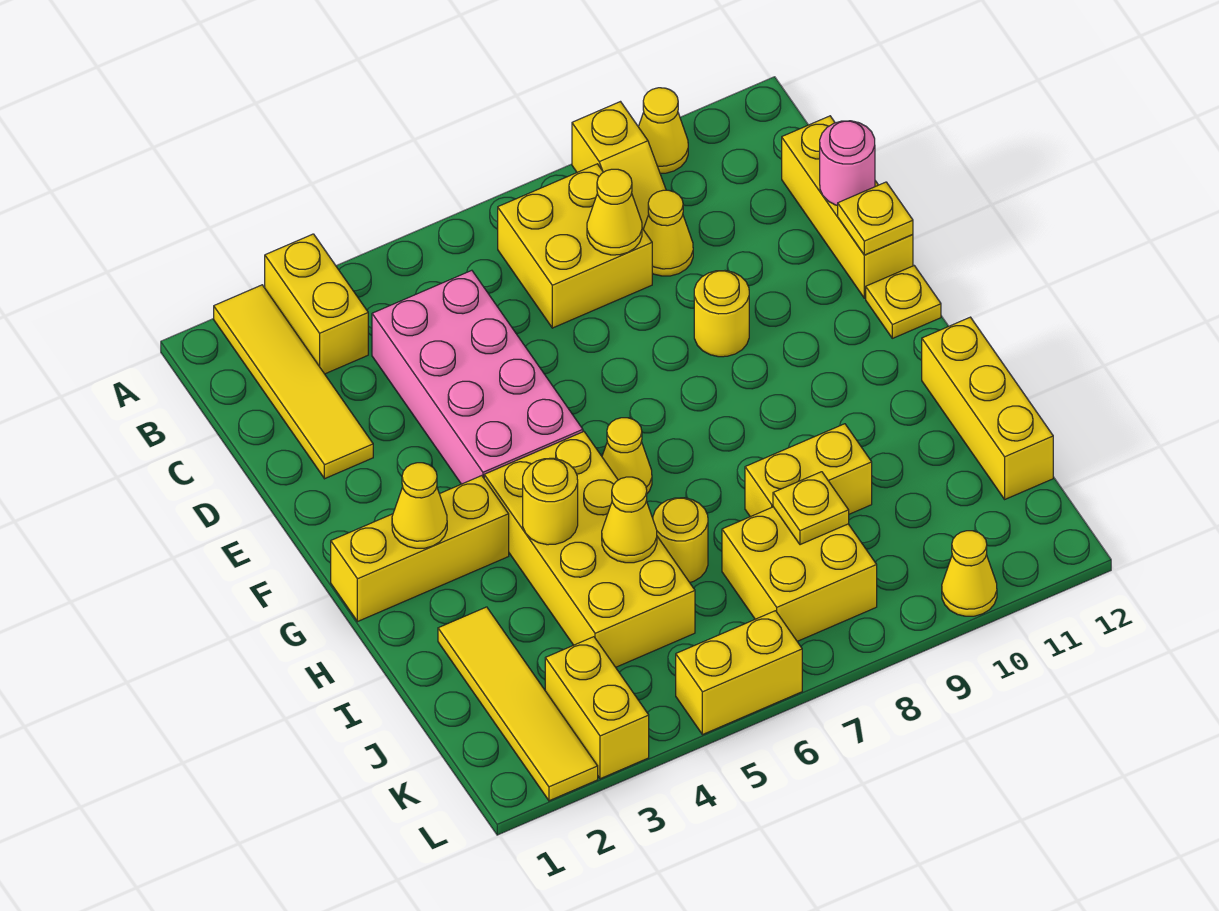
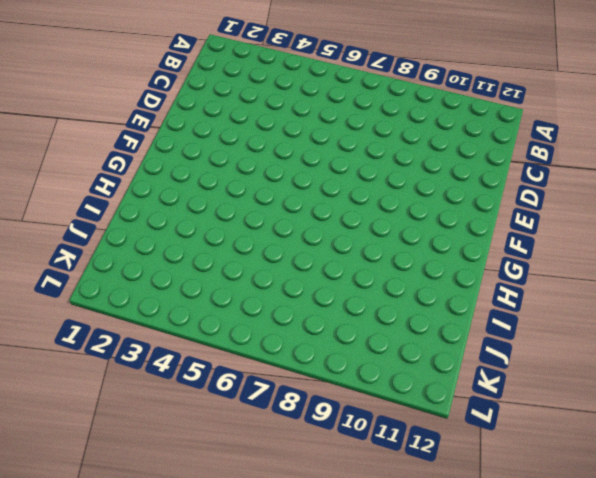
none -> yellow 1x4 tile [214,285,373,479]
none -> yellow 1x2 brick [265,234,368,374]
none -> yellow 1x2 slope [572,102,666,229]

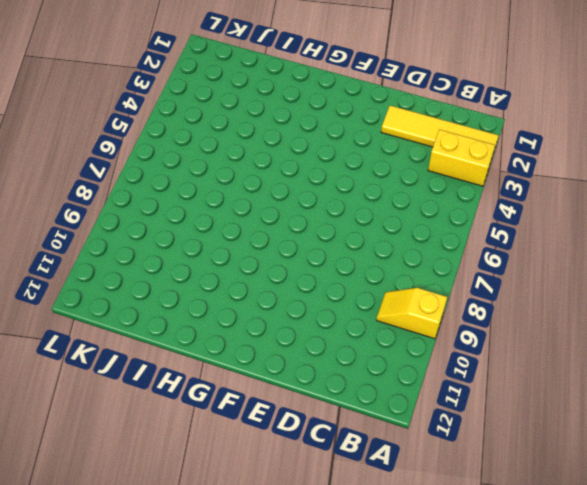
none -> yellow 1x1 cone [639,88,688,173]
none -> yellow 2x2 brick [498,164,652,328]
none -> pink 2x4 brick [372,270,583,484]

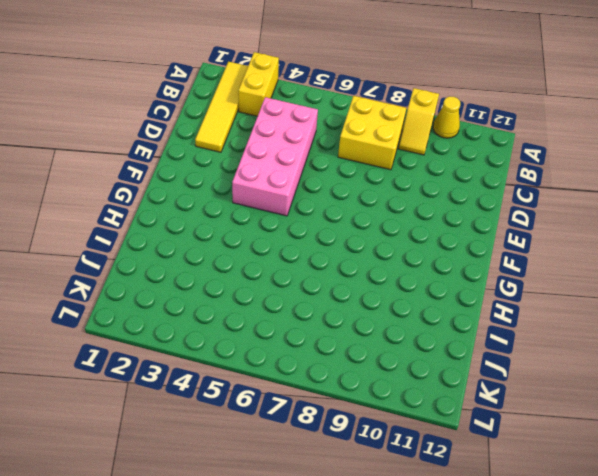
none -> yellow 1x1 cone [643,190,693,276]
none -> yellow 1x3 brick [782,116,913,298]
none -> yellow 1x1 round brick [694,271,749,357]

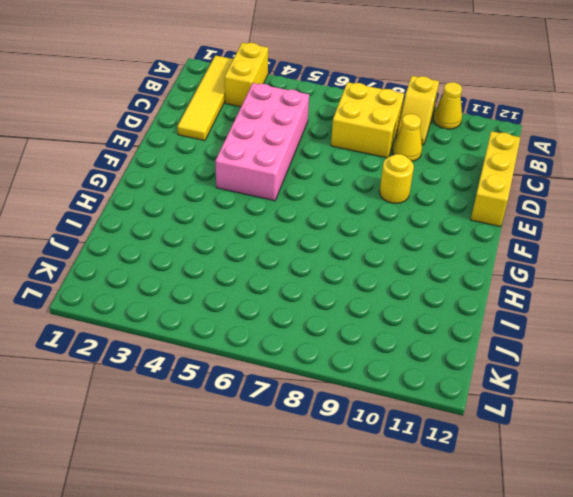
none -> yellow 1x1 plate [866,266,941,338]
none -> yellow 1x3 brick [331,476,509,622]
none -> yellow 2x4 brick [484,432,695,667]

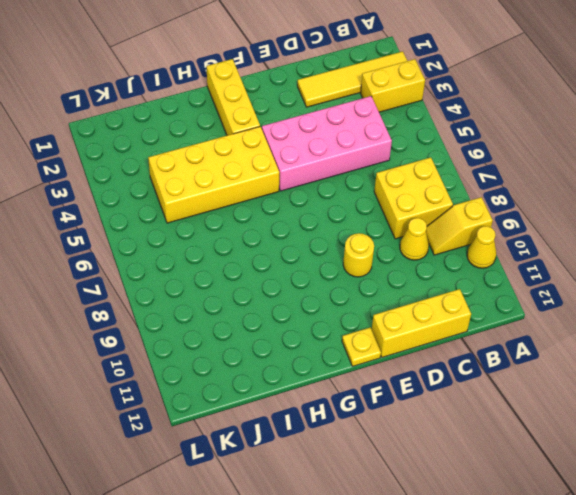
none -> yellow 1x1 cone [602,418,652,493]
none -> yellow 1x3 brick [922,317,1053,499]
none -> yellow 1x4 tile [438,607,598,801]

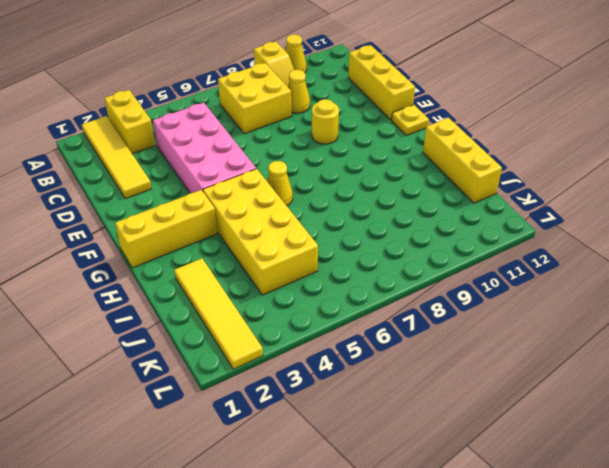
none -> yellow 1x1 round brick [653,498,708,582]
none -> yellow 1x2 brick [745,424,872,517]
none -> yellow 2x2 brick [722,507,877,641]

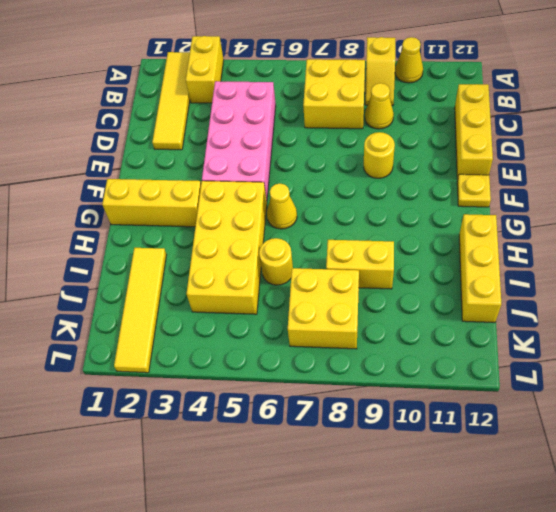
none -> yellow 1x2 brick [545,637,649,779]
none -> yellow 1x2 brick [676,611,802,735]
none -> yellow 1x1 cone [942,531,997,616]

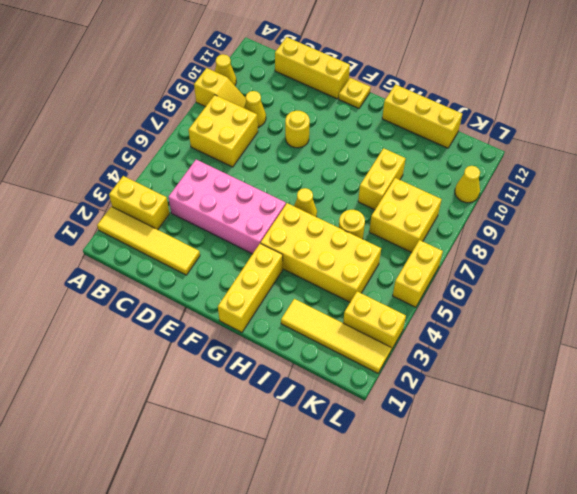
none -> yellow 1x1 cone [587,169,642,255]
none -> pink 1x1 round brick [820,121,875,206]
none -> yellow 1x1 plate [838,182,913,255]

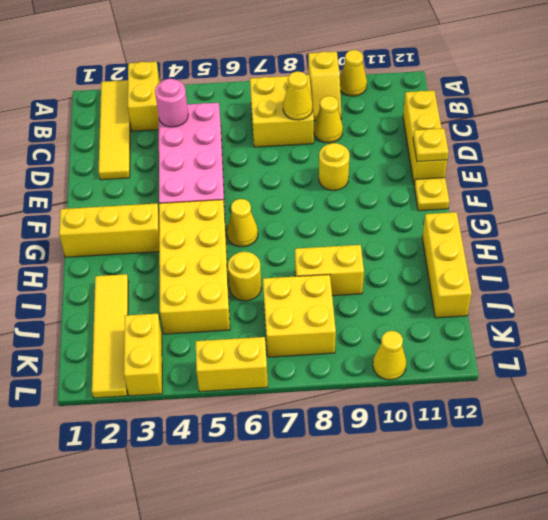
pink 1x1 round brick [155,79,188,127] -> pink 1x1 round brick moved to [820,121,875,206]
none -> yellow 1x1 cone [392,463,447,548]
none -> yellow 1x1 round brick [523,458,578,545]
none -> yellow 1x1 cone [602,477,657,563]

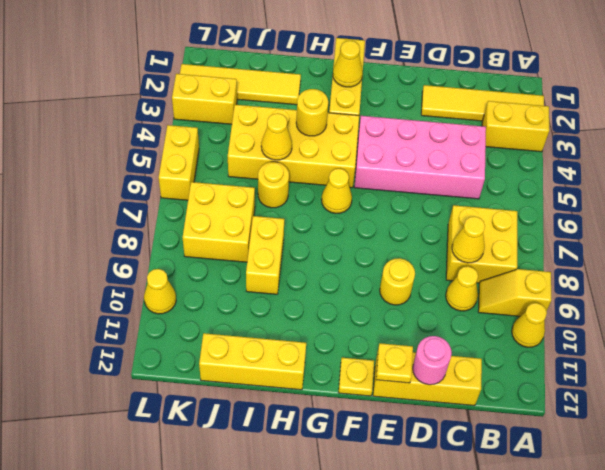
none -> yellow 1x1 plate [773,472,849,545]

